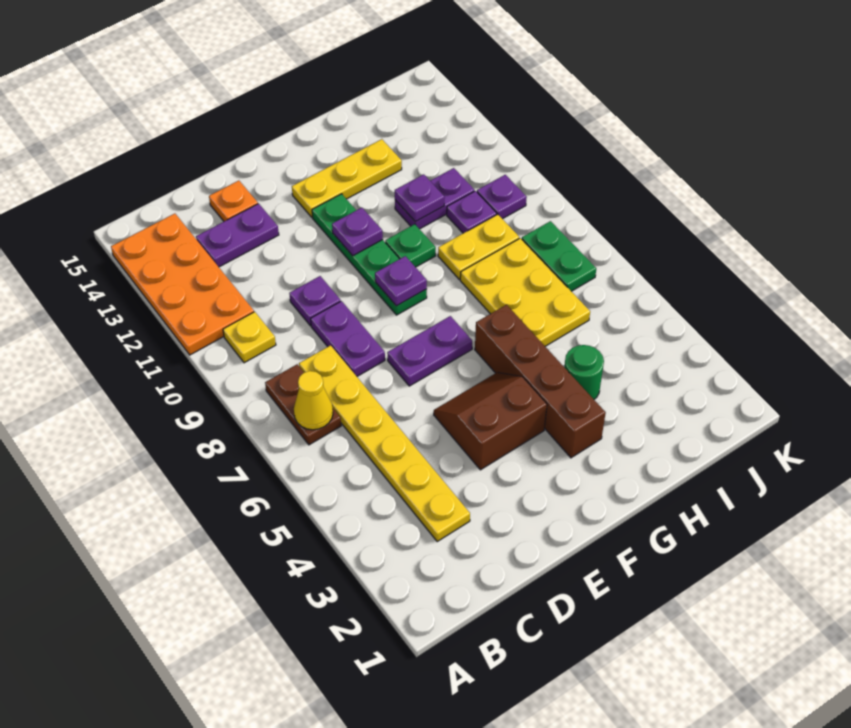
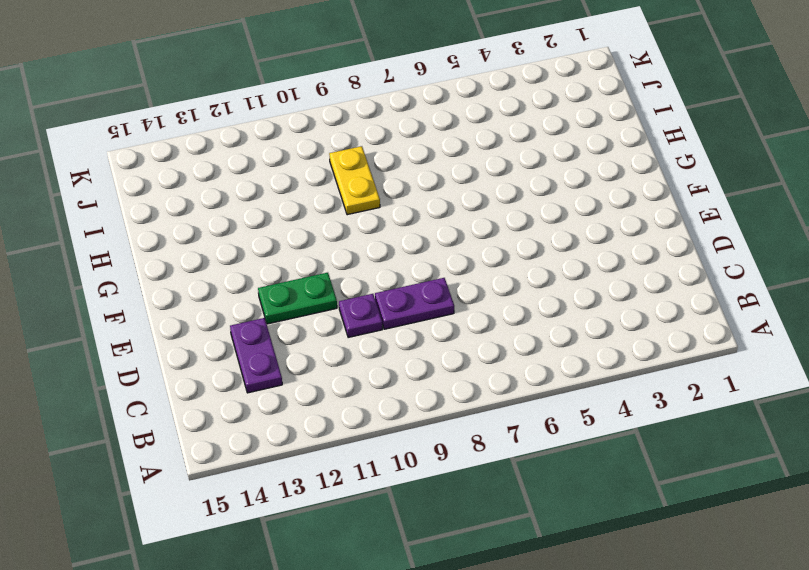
green 1x2 plate [258,273,337,324] -> green 1x2 plate moved to [522,221,596,291]
none -> orange 2x4 plate [111,214,254,355]
none -> brown 1x2 plate [265,364,341,445]
none -> yellow 1x1 plate [223,312,276,363]

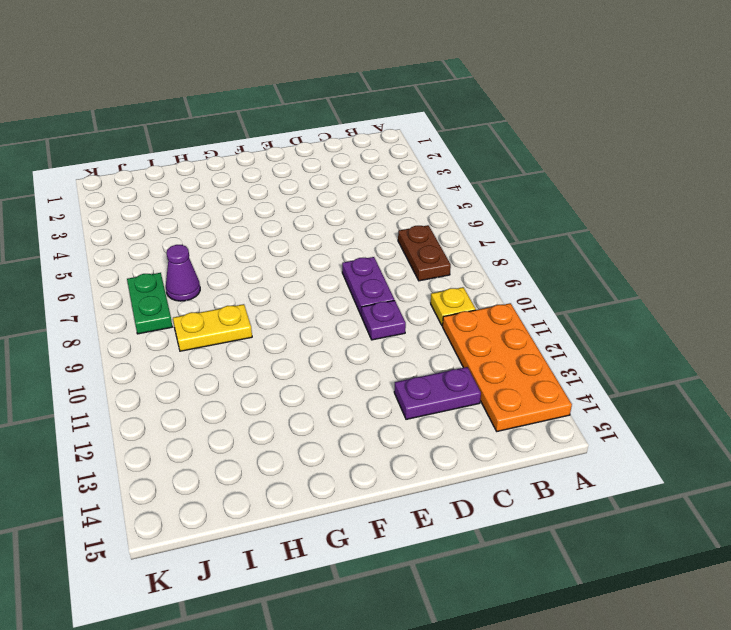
purple 1x1 cone [166,245,200,301] -> yellow 2x3 plate [460,238,590,346]
none -> yellow 1x6 plate [299,345,470,541]
none -> orange 1x1 plate [209,181,258,221]
none -> brown 2x2 slope [434,372,547,470]

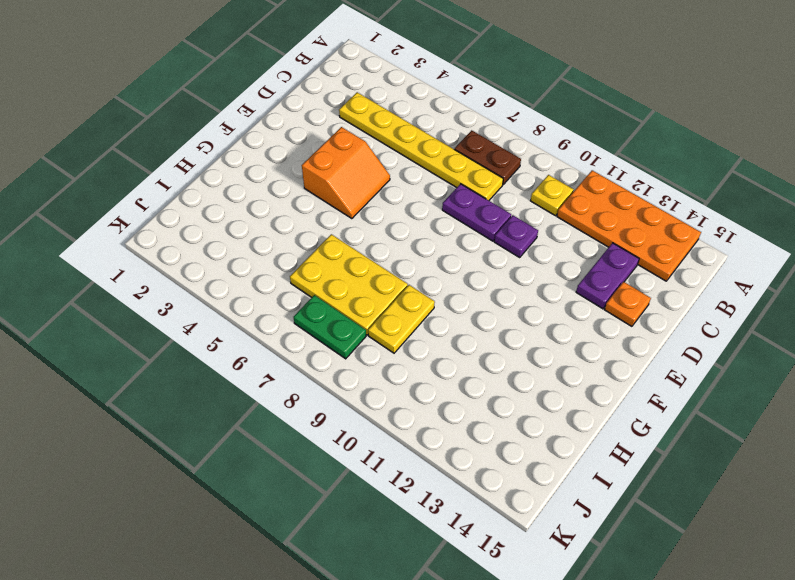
orange 2x2 slope [302,127,390,219] -> brown 2x2 slope [434,372,547,470]
none -> purple 1x2 plate [387,316,472,386]
none -> green 1x4 plate [312,194,427,315]
none -> yellow 1x3 plate [292,139,402,217]

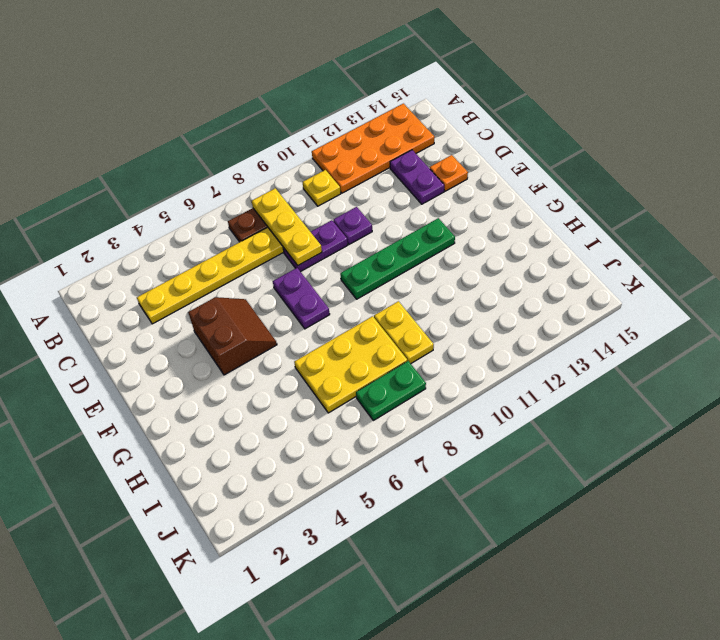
yellow 1x3 plate [252,188,322,265] -> yellow 1x3 plate moved to [292,139,402,217]
none -> brown 1x4 brick [475,305,606,458]
none -> green 1x1 plate [385,224,436,267]
none -> green 1x1 round brick [564,345,604,399]

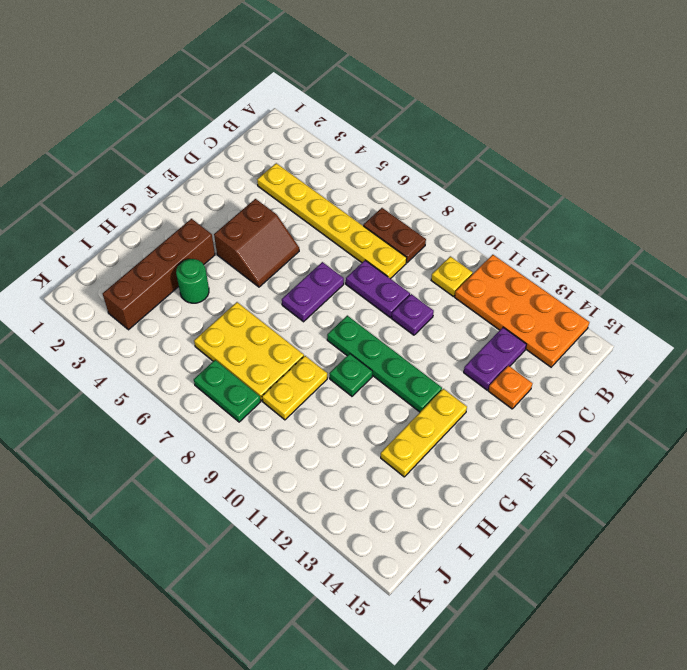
brown 1x4 brick [103,219,215,330] -> brown 1x4 brick turned to [475,305,606,458]
none -> purple 1x2 plate [395,168,475,229]
none -> purple 1x1 plate [447,191,497,233]
none -> purple 1x1 plate [477,175,527,219]

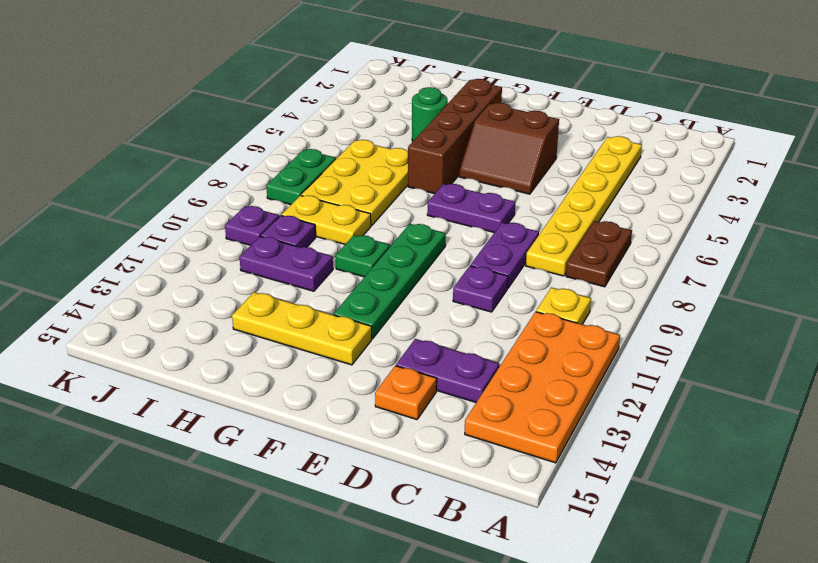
none -> yellow 1x1 cone [294,371,333,430]
none -> purple 1x1 plate [375,256,427,306]
none -> purple 1x1 plate [332,208,383,256]

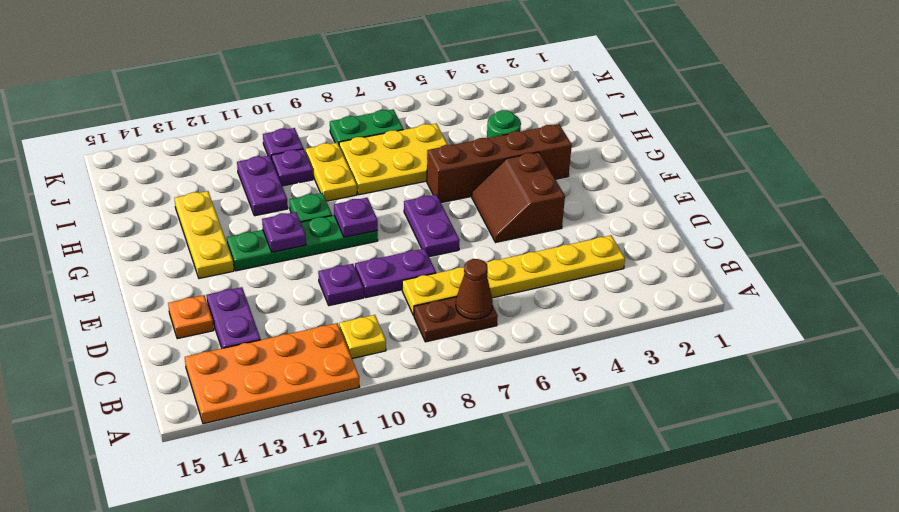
brown 1x1 cone [456,259,493,319] -> yellow 1x1 cone [294,371,333,430]
none -> purple 1x1 plate [395,174,445,222]

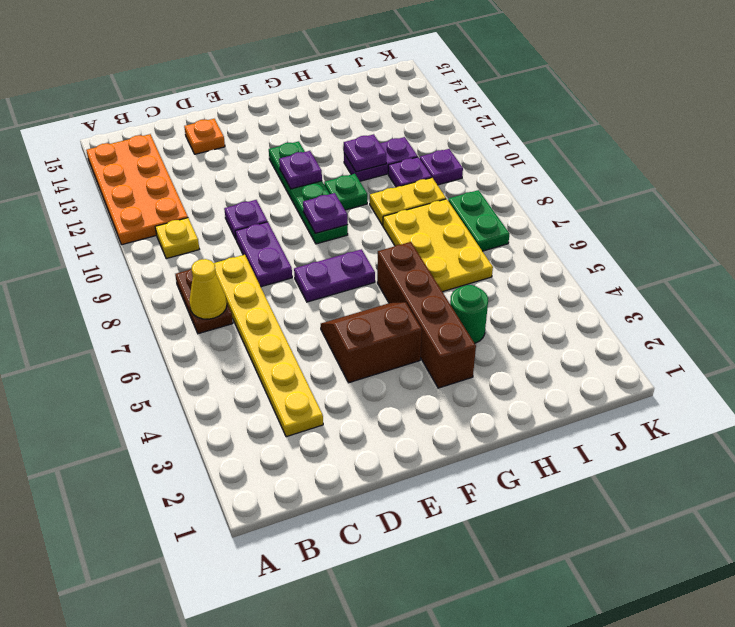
none -> purple 1x2 plate [196,204,279,267]
none -> yellow 1x3 plate [292,139,402,217]

